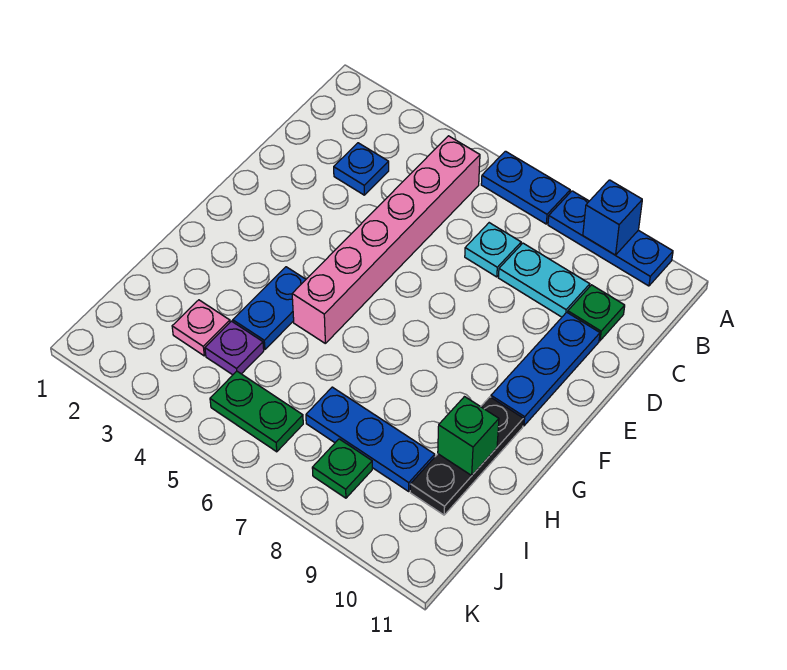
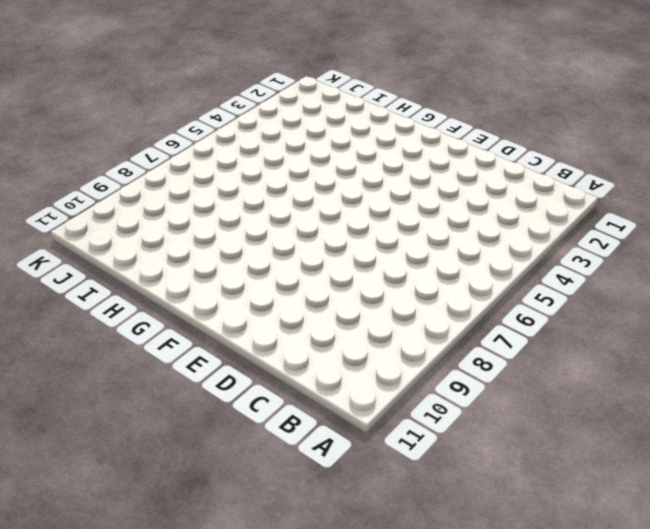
none -> blue 1x2 plate [481,151,570,224]
none -> blue 1x3 plate [548,191,673,286]
none -> pink 1x6 brick [292,136,480,343]

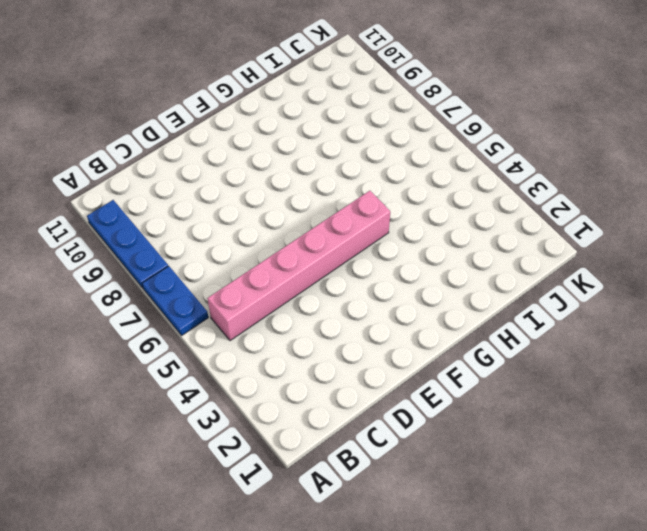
none -> blue 1x1 plate [334,143,389,195]
none -> cyan 1x1 plate [465,223,521,277]
none -> cyan 1x2 plate [498,243,590,317]

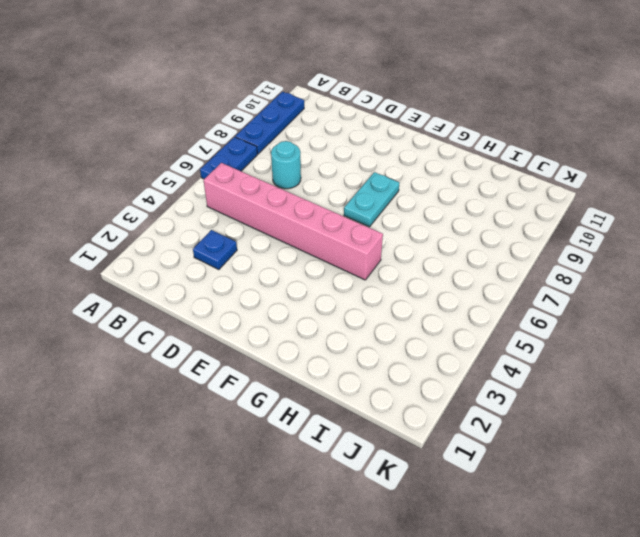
cyan 1x1 round brick [271,141,301,189] -> cyan 1x1 plate [465,223,521,277]
cyan 1x2 plate [344,172,399,227] -> cyan 1x2 plate moved to [498,243,590,317]
none -> green 1x1 plate [568,285,625,341]
none -> blue 1x3 plate [491,312,600,426]
none -> blue 1x2 plate [233,267,306,350]

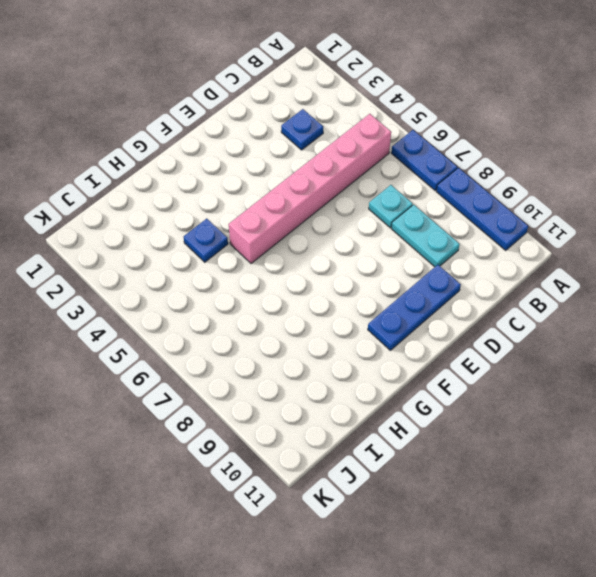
blue 1x1 plate [184,219,228,262] -> blue 1x2 plate [233,267,306,350]
none -> green 1x1 plate [568,285,625,341]
none -> black 1x3 plate [410,397,523,515]
none -> pink 1x1 plate [172,300,230,356]

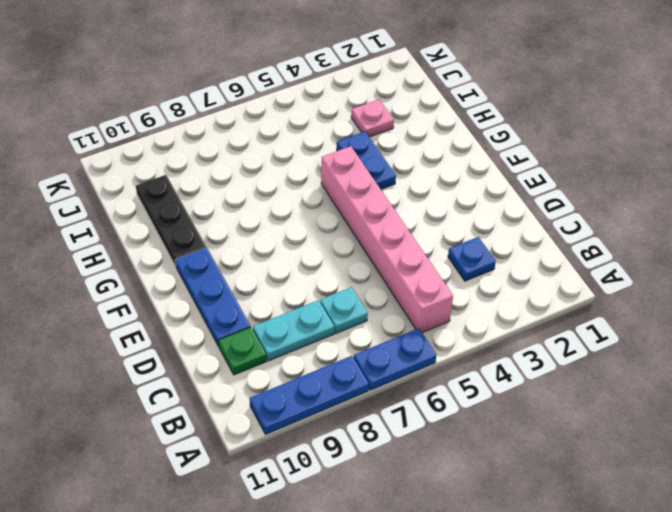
none -> purple 1x1 plate [205,321,264,375]
none -> blue 1x3 plate [306,387,435,491]
none -> green 1x2 plate [210,371,303,452]

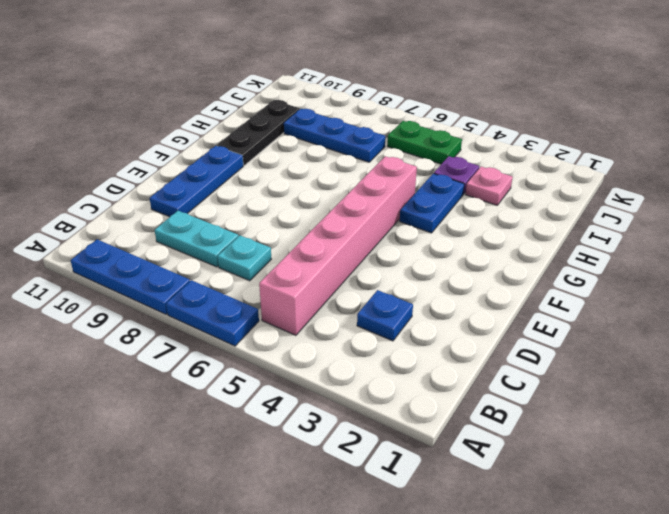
none -> green 1x1 plate [568,285,625,341]
none -> green 1x1 plate [312,439,372,498]
none -> blue 1x1 brick [583,180,642,255]

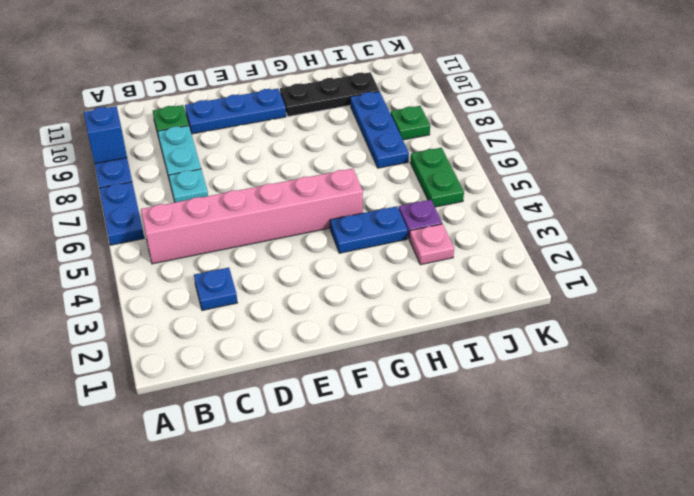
none -> green 1x1 brick [438,397,499,475]

